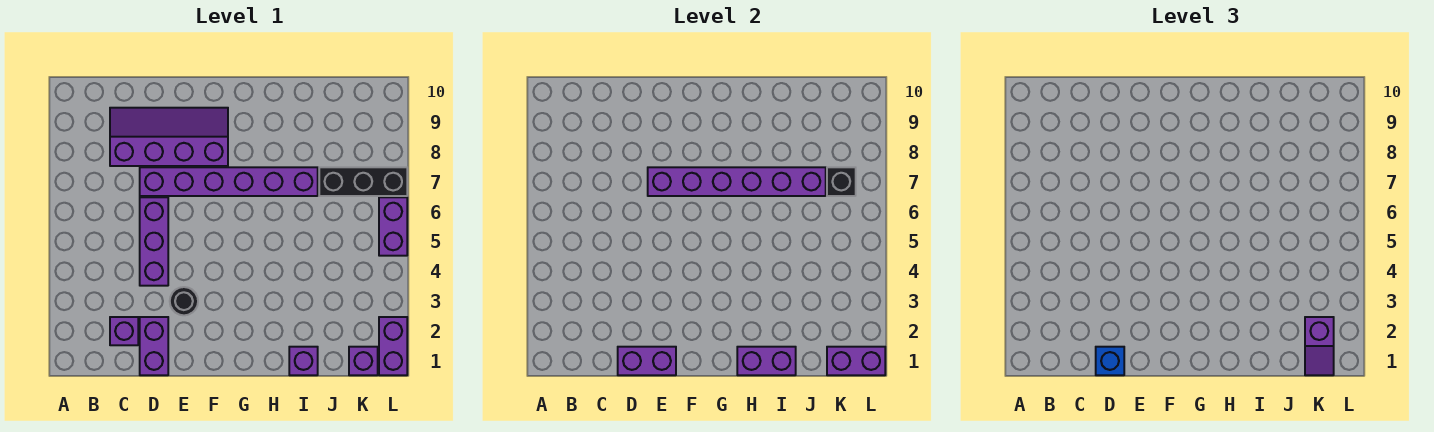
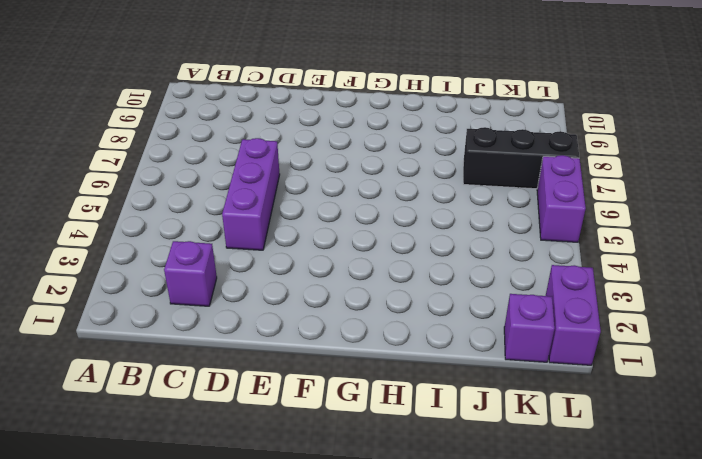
none -> purple 2x4 slope [110,108,228,166]
none -> purple 1x2 brick [140,317,168,375]
none -> purple 1x6 brick [140,167,318,196]

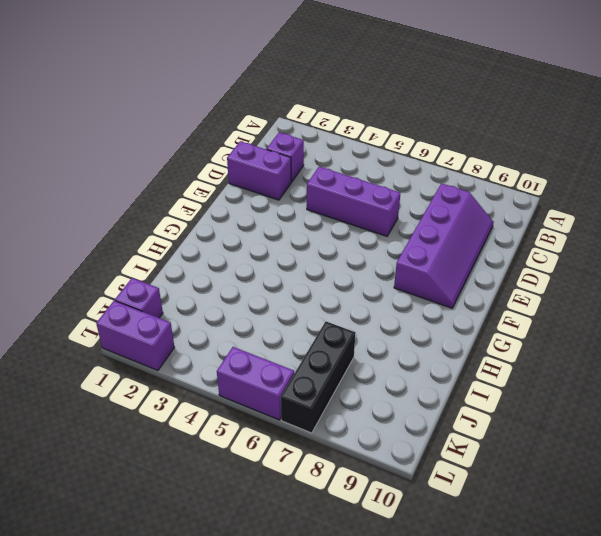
none -> purple 1x6 brick [140,167,318,196]
none -> black 1x1 round brick [170,287,198,315]
none -> purple 1x1 brick [289,347,318,375]

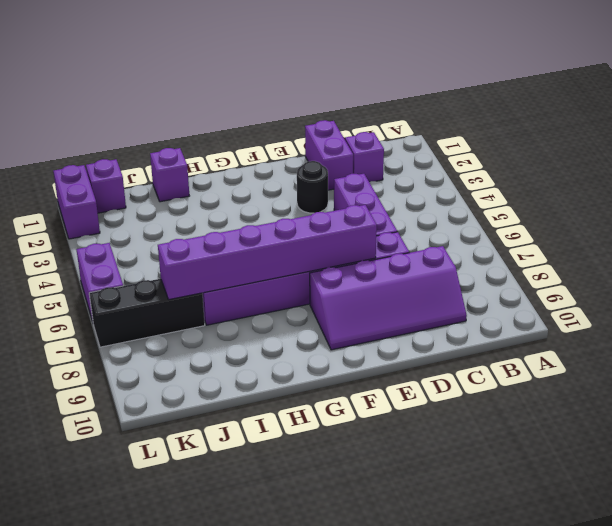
none -> purple 1x2 brick [618,347,676,375]
none -> purple 1x2 brick [737,347,796,375]
none -> purple 1x2 brick [827,347,885,375]

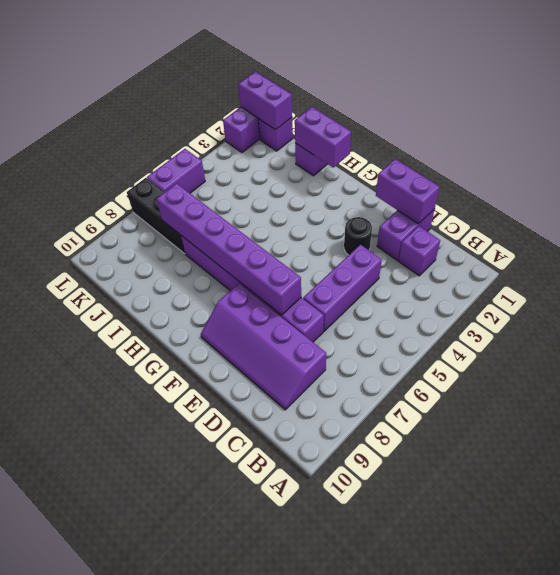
none -> black 1x1 brick [827,167,856,196]
none -> blue 1x1 brick [1096,347,1124,375]
none -> purple 1x2 slope [1305,317,1334,375]

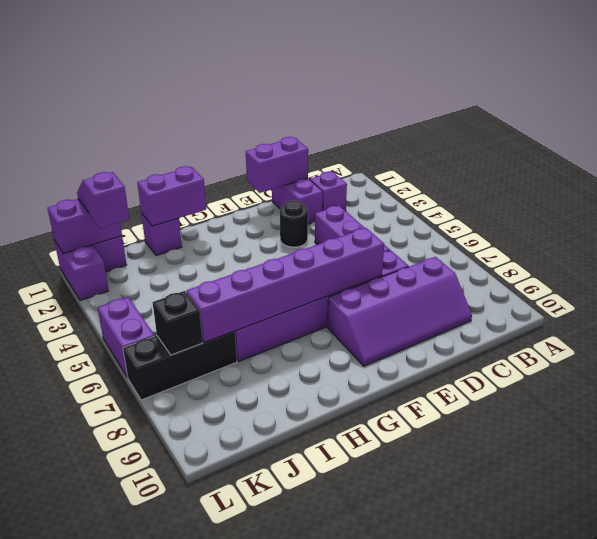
none -> blue 1x1 brick [1096,347,1124,375]

